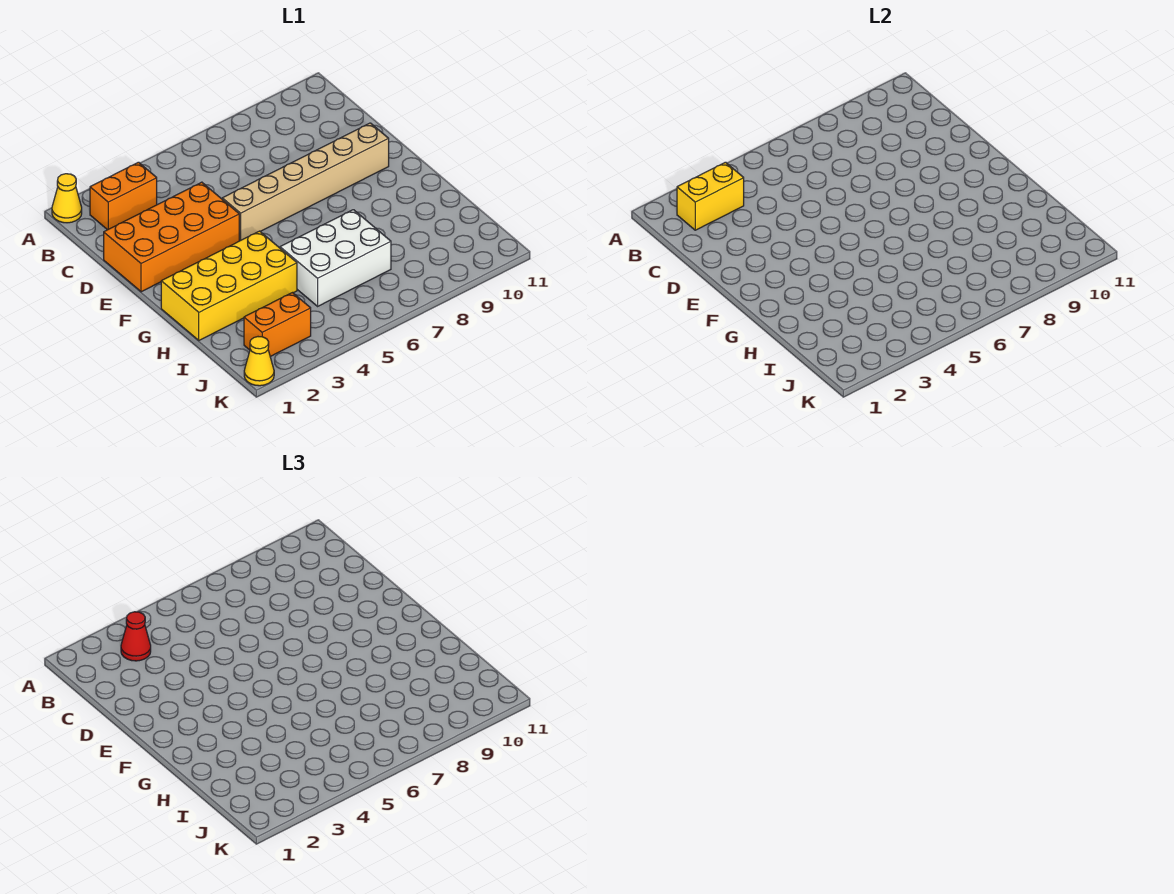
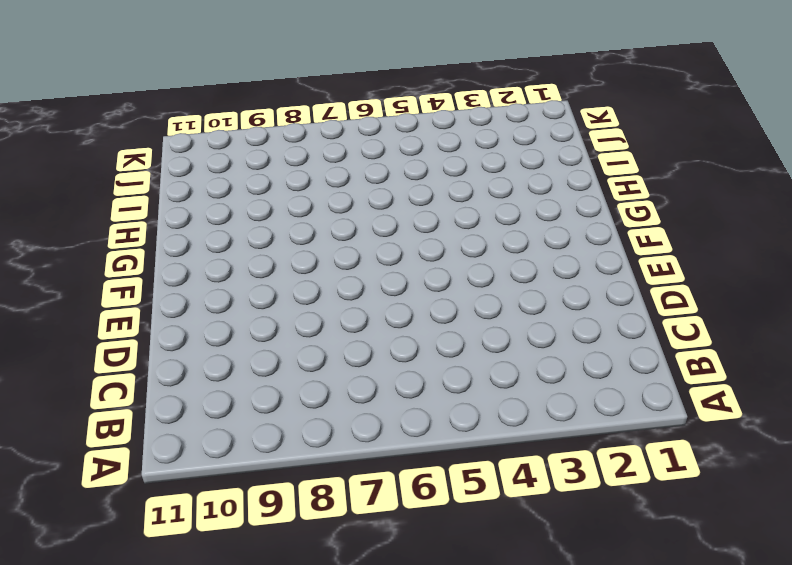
none -> yellow 1x1 cone [52,174,82,223]
none -> orange 1x2 brick [90,162,157,230]

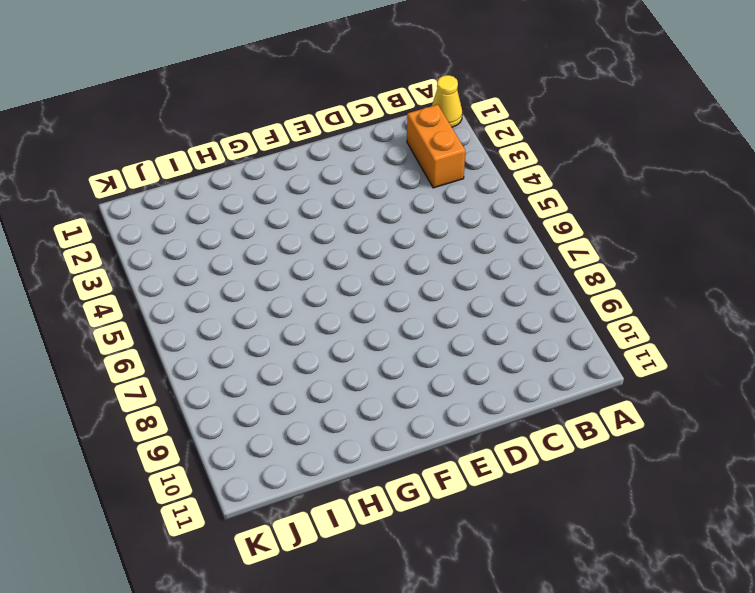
none -> orange 2x4 brick [104,182,239,292]
none -> tan 1x6 brick [222,123,389,241]

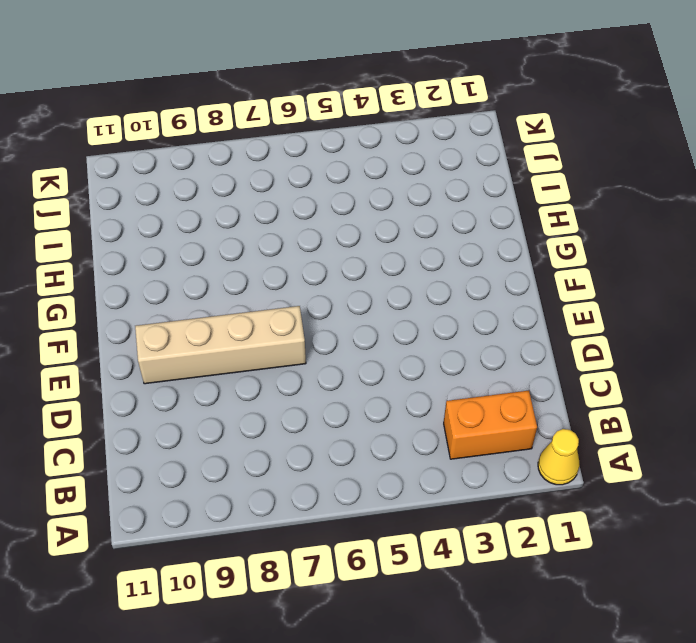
tan 1x4 brick [135,306,306,384] -> tan 1x6 brick [222,123,389,241]
none -> orange 2x4 brick [104,182,239,292]
none -> yellow 2x4 brick [161,231,297,340]

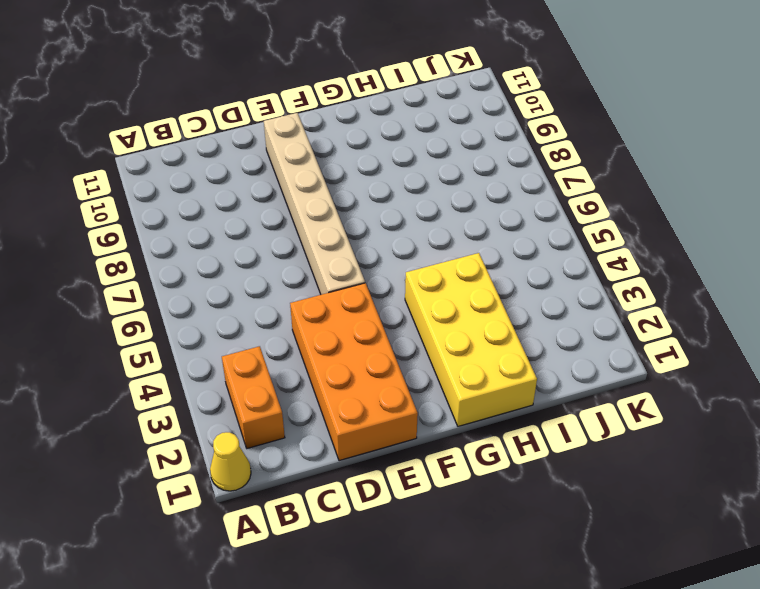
none -> white 2x3 brick [280,210,391,306]
none -> orange 1x2 brick [244,293,311,357]

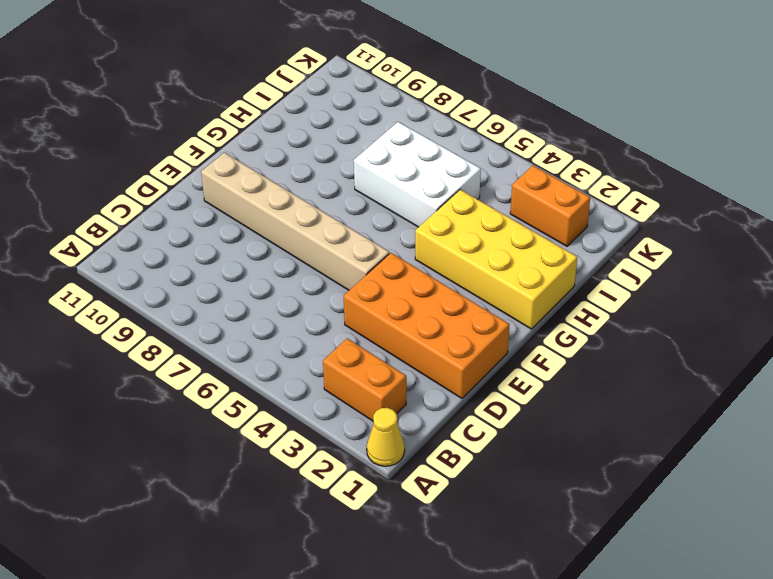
none -> yellow 1x1 cone [244,337,274,386]
none -> yellow 1x2 brick [677,162,744,230]

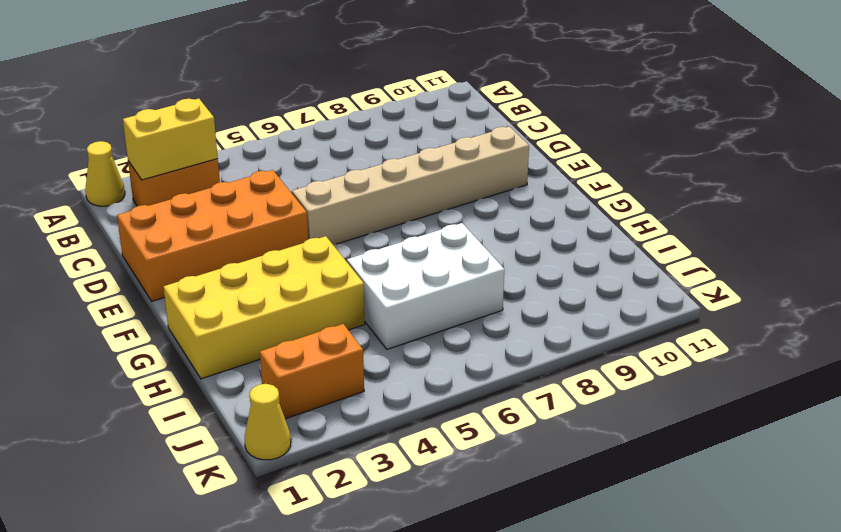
none -> red 1x1 cone [121,612,151,661]

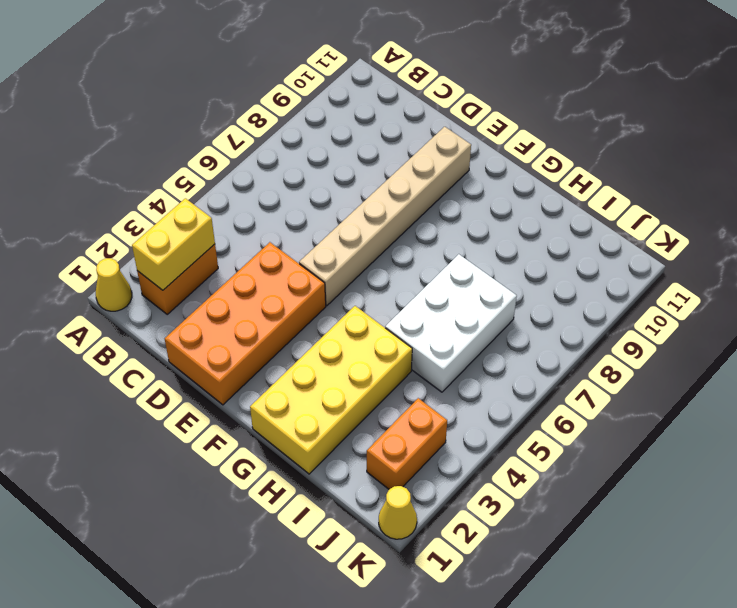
none -> red 1x1 cone [121,612,151,661]

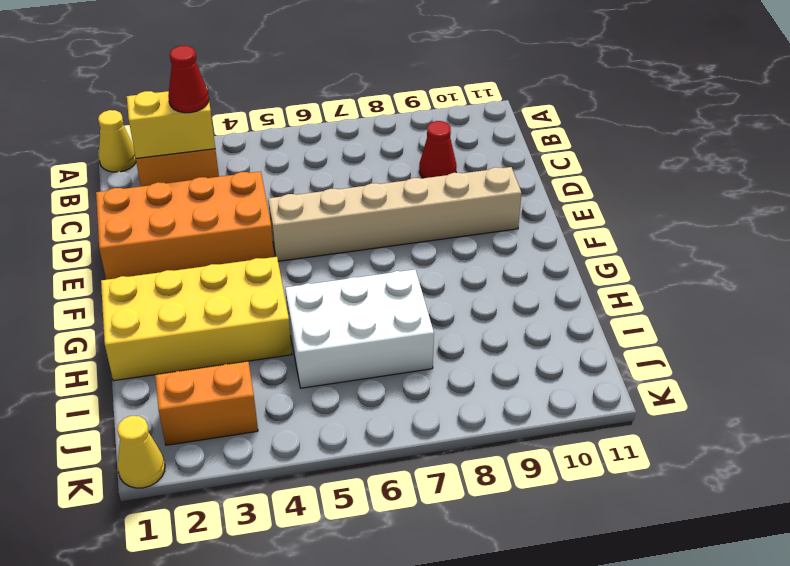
red 1x1 cone [419,121,457,178] -> none

